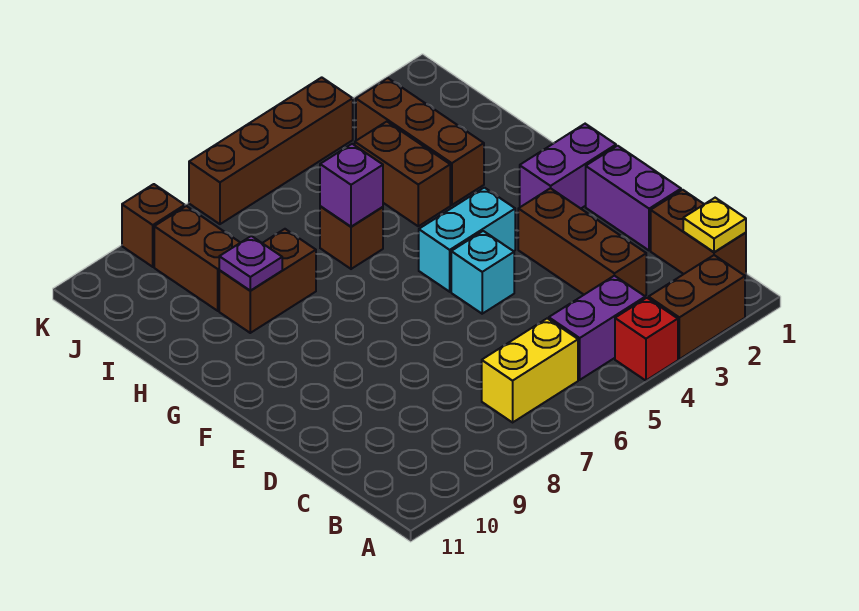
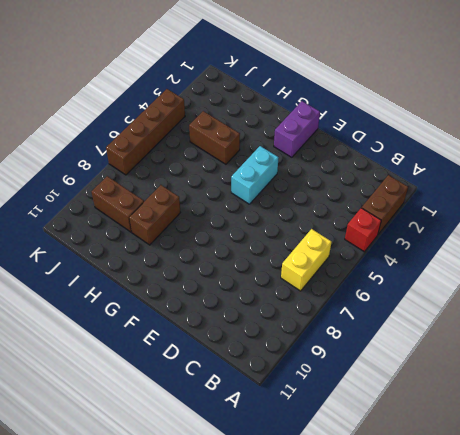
none -> brown 1x2 brick [651,190,746,276]
none -> purple 1x2 brick [549,276,645,380]
none -> brown 1x3 brick [518,188,646,296]

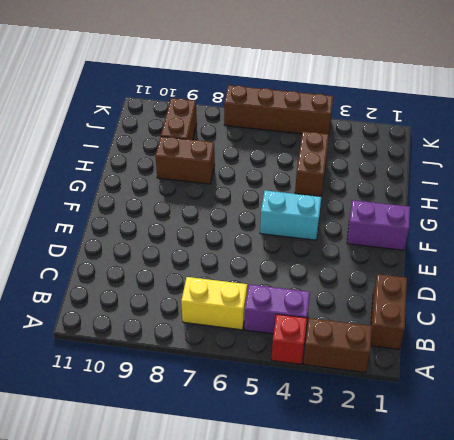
none -> brown 1x3 brick [518,188,646,296]
none -> purple 1x2 brick [586,146,681,250]
none -> cyan 1x1 brick [451,231,514,314]

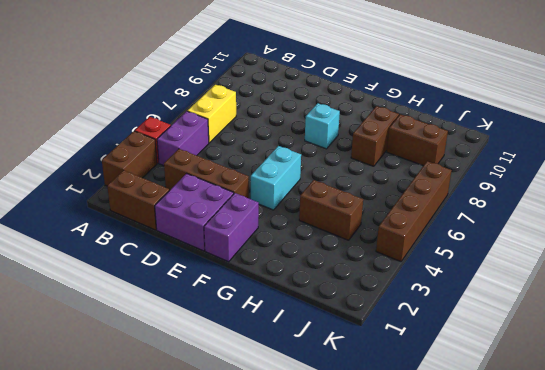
purple 2x2 brick [155,173,234,251] -> purple 1x2 brick [586,146,681,250]
cyan 1x1 brick [305,103,340,149] -> cyan 1x1 brick moved to [451,231,514,314]
none -> brown 1x3 brick [356,78,484,205]
none -> brown 1x1 brick [320,206,383,269]
none -> brown 1x1 brick [122,184,185,267]

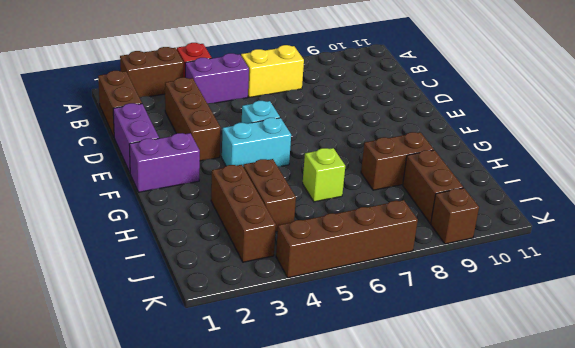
lime 1x1 brick [303,148,345,202] -> brown 1x1 brick [320,206,383,269]
none -> yellow 1x1 plate [683,198,746,252]
none -> purple 1x1 brick [320,144,383,227]
none -> purple 1x1 plate [219,236,282,291]

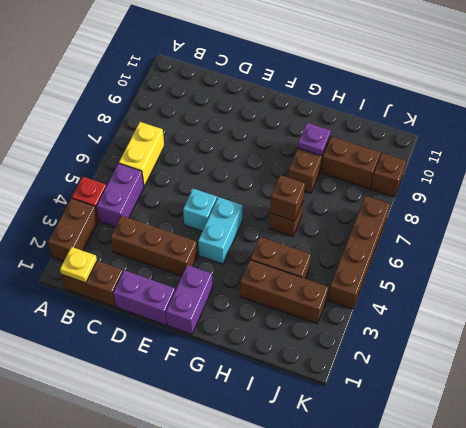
brown 1x1 brick [270,175,305,221] -> purple 1x1 brick [320,144,383,227]

